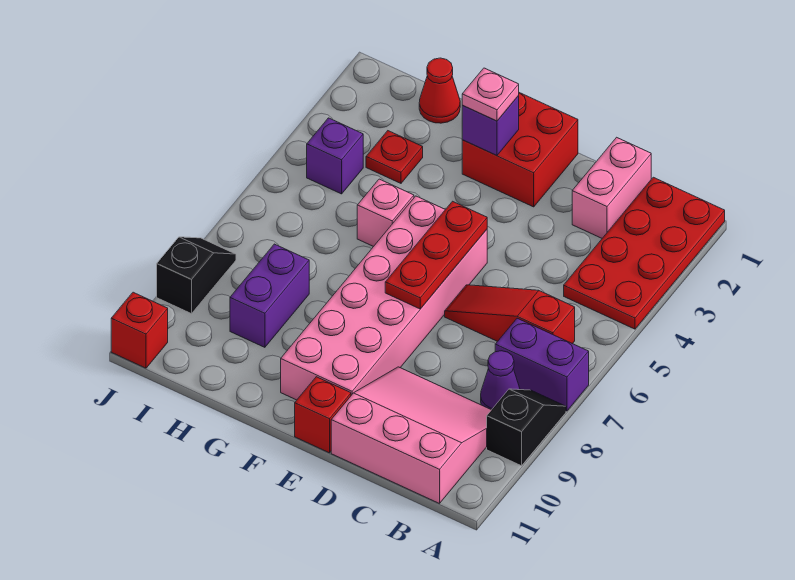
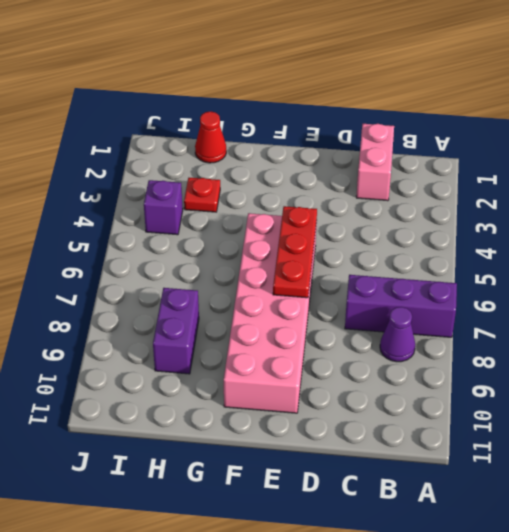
purple 1x3 brick [345,275,457,337] -> purple 1x2 brick [495,318,589,411]
none -> red 2x4 plate [564,177,725,329]
none -> black 1x2 slope [487,389,566,466]
none -> red 1x3 slope [445,285,575,344]

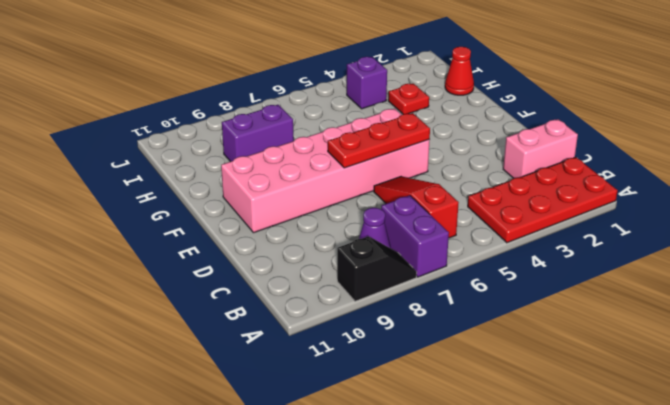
none -> pink 3x3 slope [331,367,491,504]
none -> red 2x2 brick [462,93,578,207]
none -> red 1x1 brick [295,377,351,453]

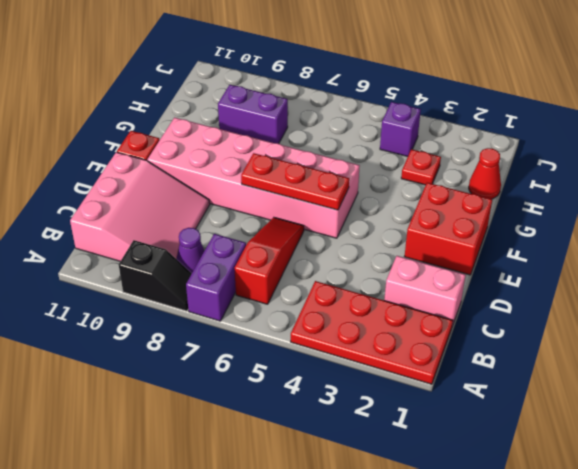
none -> pink 1x1 brick [357,179,414,247]
none -> black 1x2 slope [157,237,236,314]
none -> red 1x1 brick [111,292,168,368]

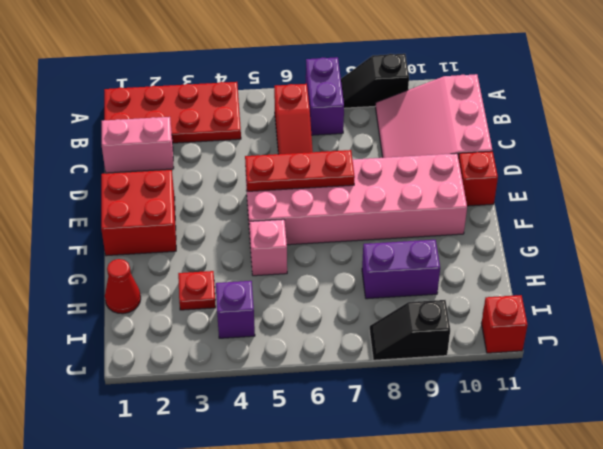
none -> purple 1x1 cone [481,351,520,410]
none -> purple 1x1 brick [462,96,519,156]
none -> pink 1x1 plate [462,68,519,121]

